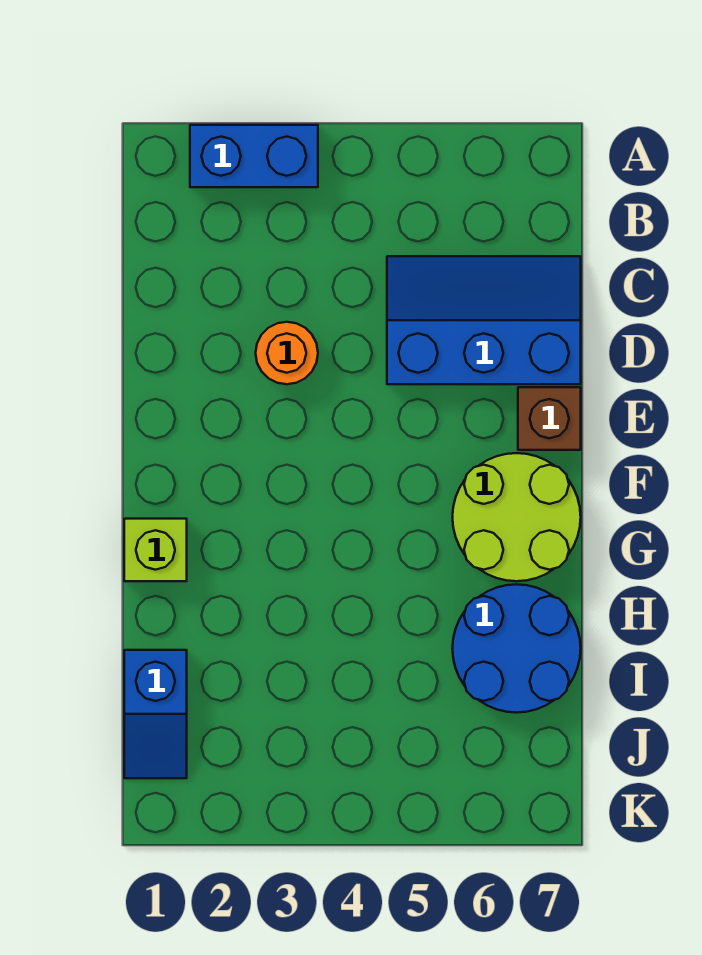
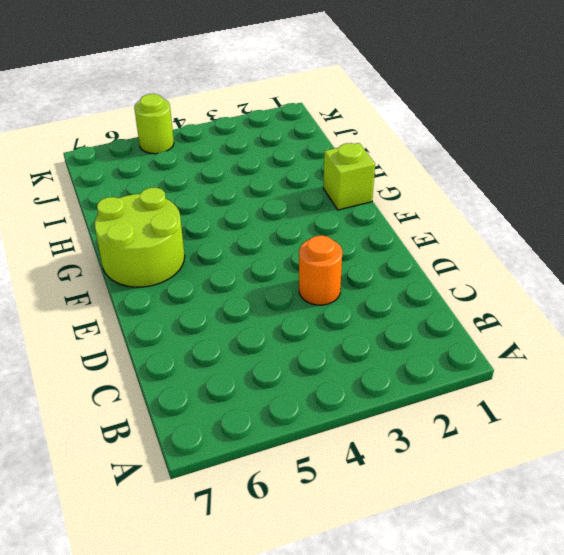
lime 1x1 round brick [134,94,174,154] -> none
none -> blue 1x2 brick [190,125,318,187]
none -> blue 2x3 slope [387,256,581,384]

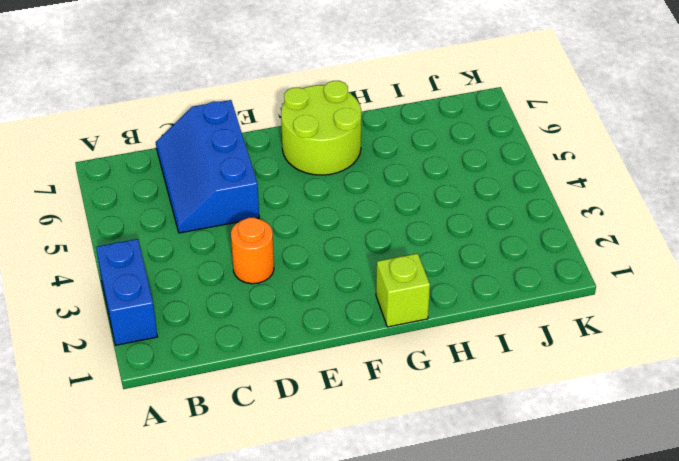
none -> brown 1x1 brick [518,387,581,450]
none -> blue 2x2 round brick [453,584,581,713]

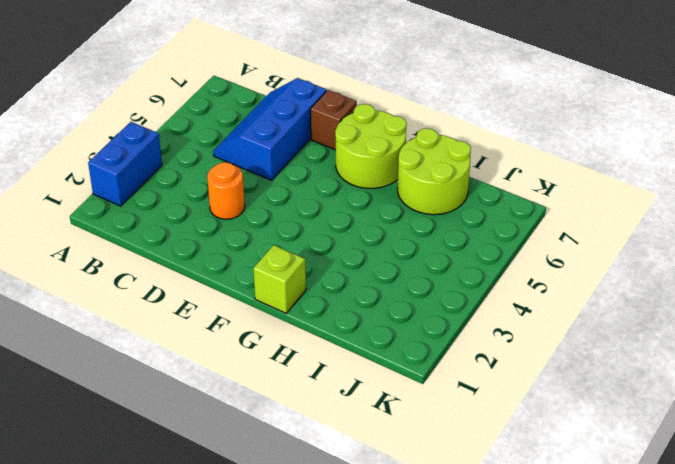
lime 2x2 round brick [397,128,471,215] -> blue 2x2 round brick [453,584,581,713]
none -> blue 1x2 slope [124,650,187,778]

